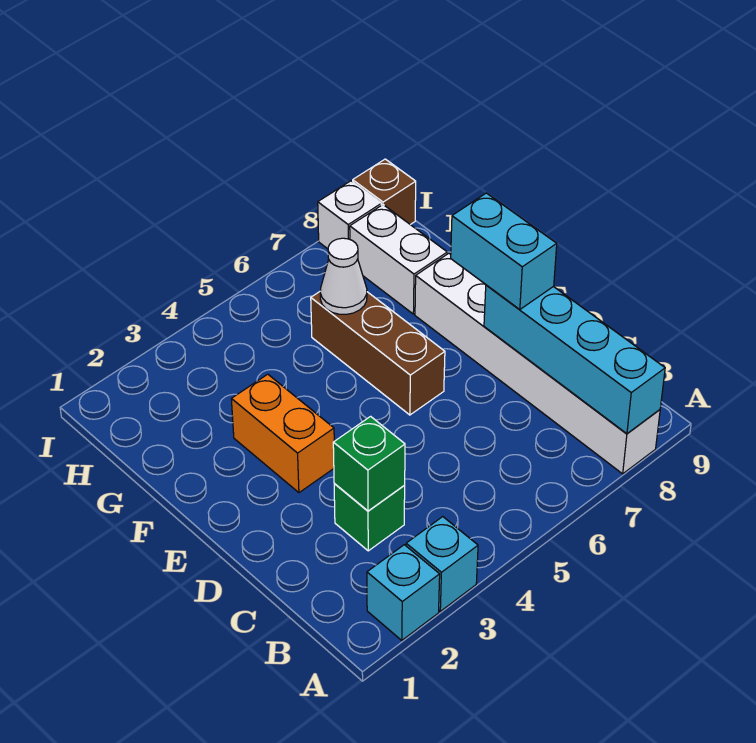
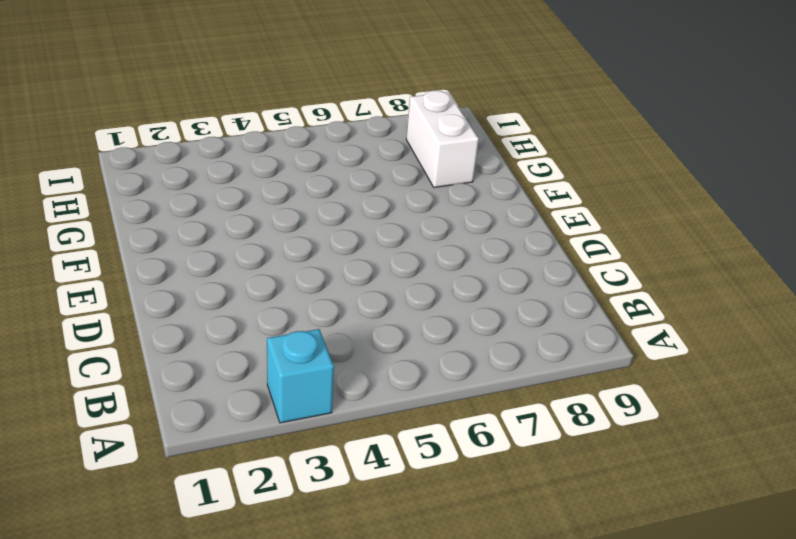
none -> cyan 1x1 brick [367,545,440,640]
none -> white 1x6 brick [415,253,660,474]
none -> green 1x1 brick [334,484,405,551]

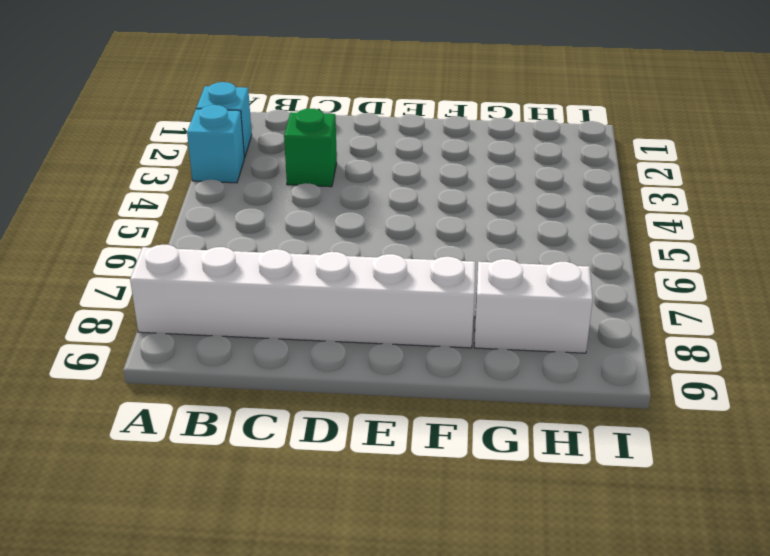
none -> orange 1x2 brick [231,374,334,493]
none -> brown 1x3 brick [311,292,445,415]
none -> white 1x1 brick [318,181,381,249]

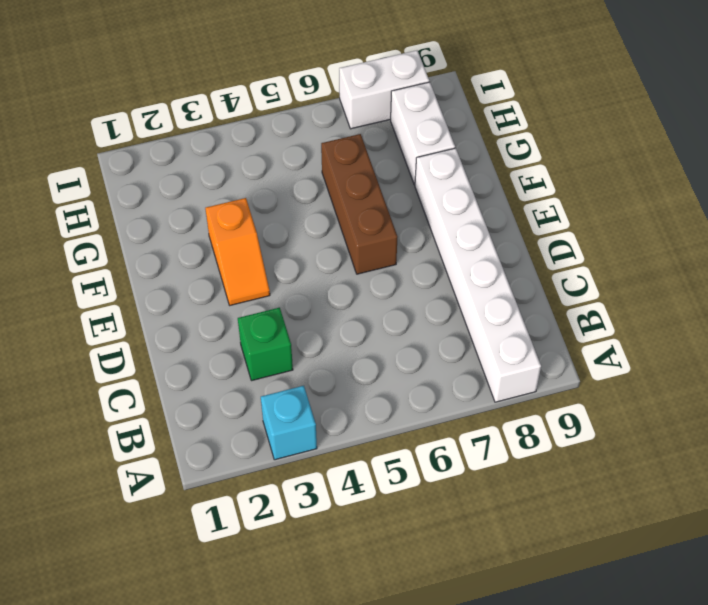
orange 1x2 slope [205,198,270,305] -> orange 1x2 brick [231,374,334,493]
white 1x2 brick [339,50,429,129] -> white 1x1 brick [318,181,381,249]
none -> cyan 1x1 brick [367,545,440,640]
none -> brown 1x1 brick [353,159,416,225]
none -> cyan 1x4 brick [484,285,665,434]

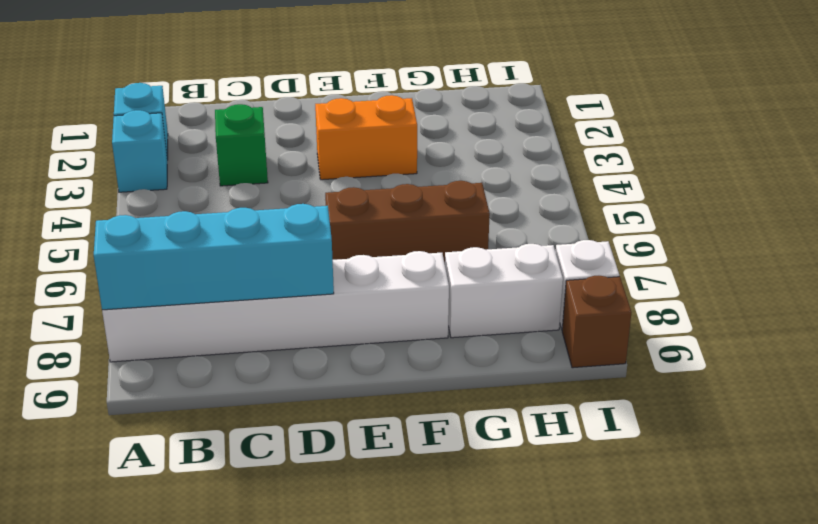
none -> green 1x1 brick [333,416,405,511]
none -> white 1x1 cone [320,238,367,314]
none -> cyan 1x2 brick [451,193,557,310]

